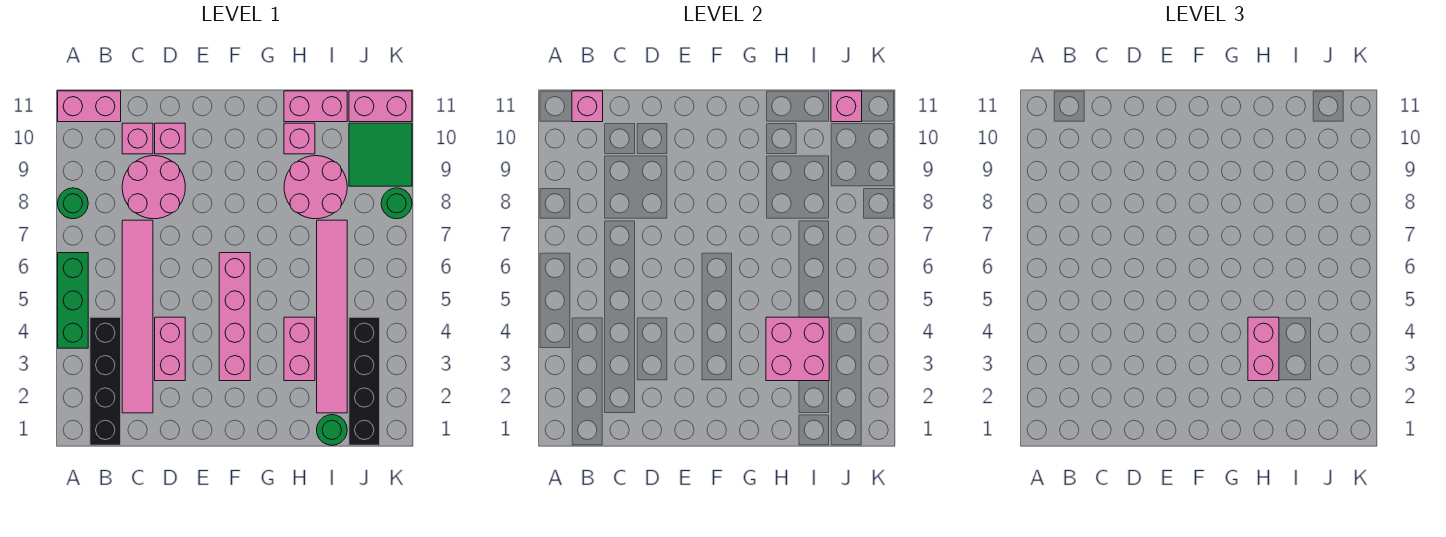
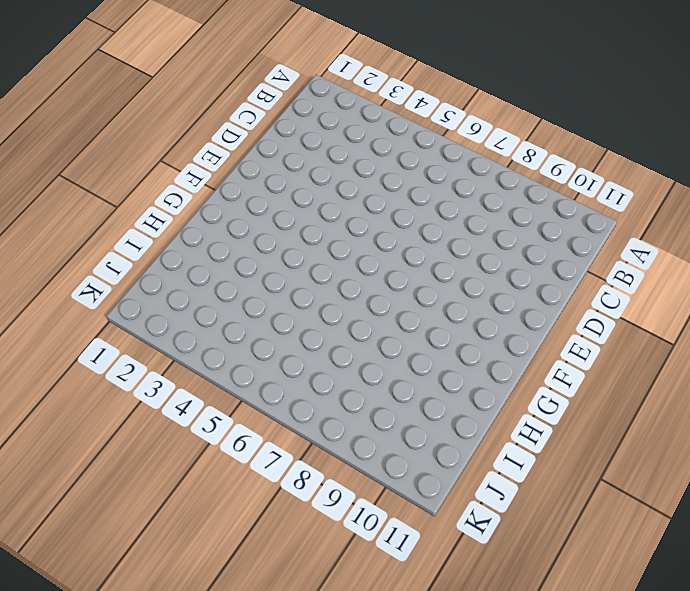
none -> green 1x3 brick [58,253,88,348]
none -> green 1x1 round brick [58,188,88,219]
none -> pink 1x2 brick [58,91,121,122]

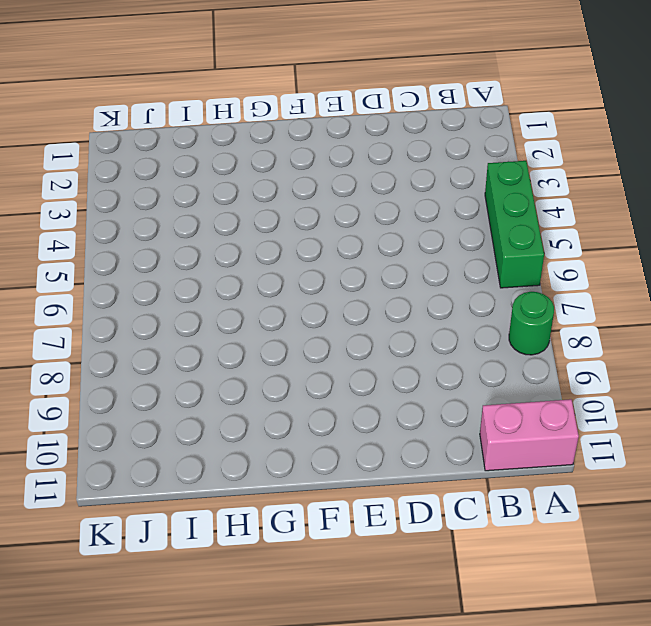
none -> black 1x4 brick [90,317,121,445]
none -> pink 1x6 tile [122,220,153,413]
none -> pink 2x2 round brick [122,156,185,219]

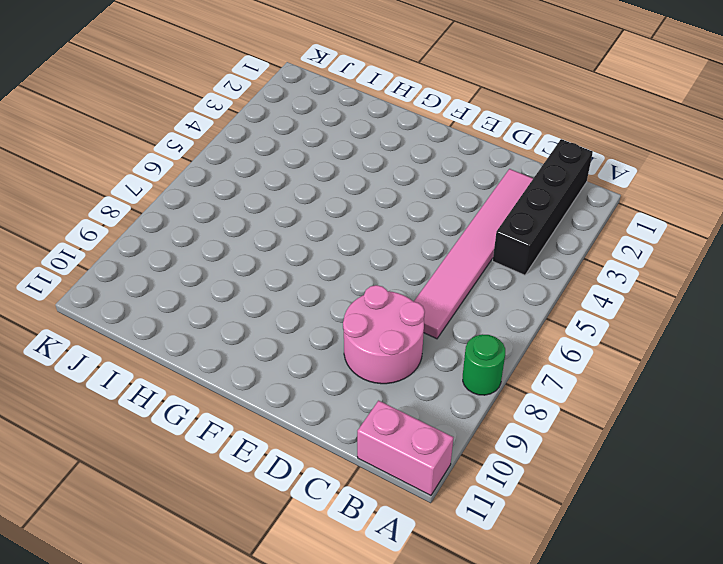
none -> green 1x3 brick [58,253,88,348]
none -> pink 1x1 brick [122,123,153,154]
none -> pink 1x2 brick [155,317,185,381]

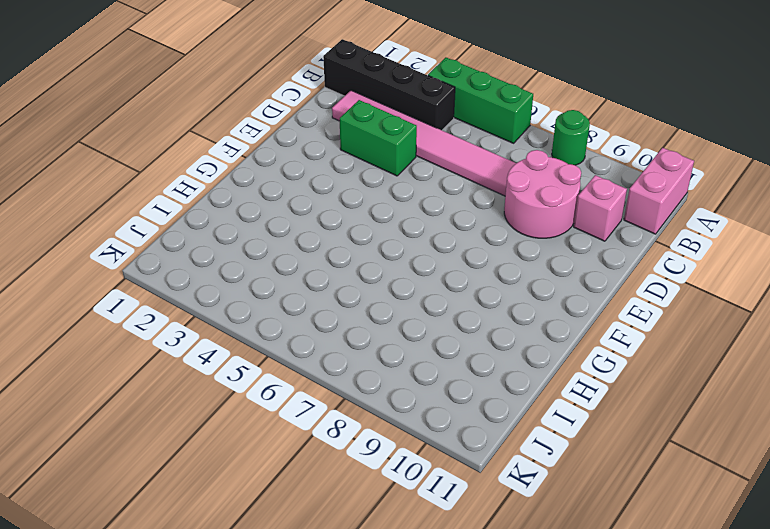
green 1x2 brick [340,100,417,176] -> pink 1x2 brick [155,317,185,381]
none -> pink 1x1 brick [155,123,185,154]
none -> pink 1x4 brick [219,253,250,381]
none -> pink 1x2 brick [284,317,315,381]

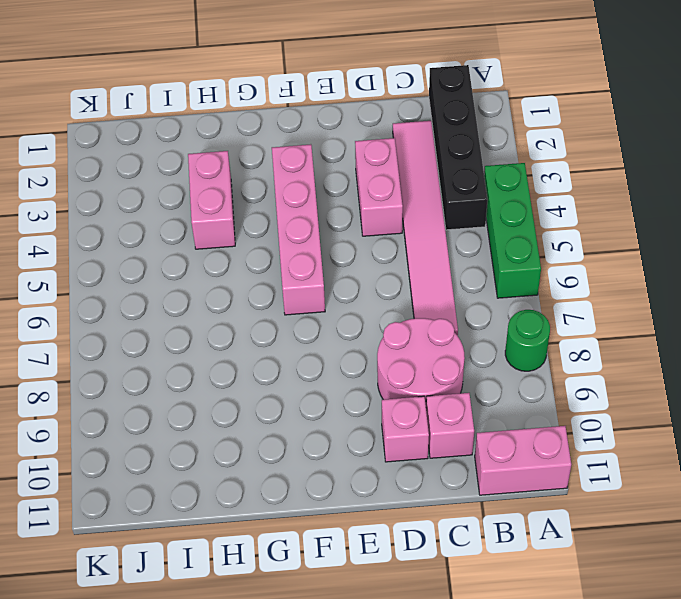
none -> pink 2x2 round brick [284,156,347,219]
none -> pink 1x1 brick [284,123,315,154]
none -> pink 1x2 brick [284,91,347,122]

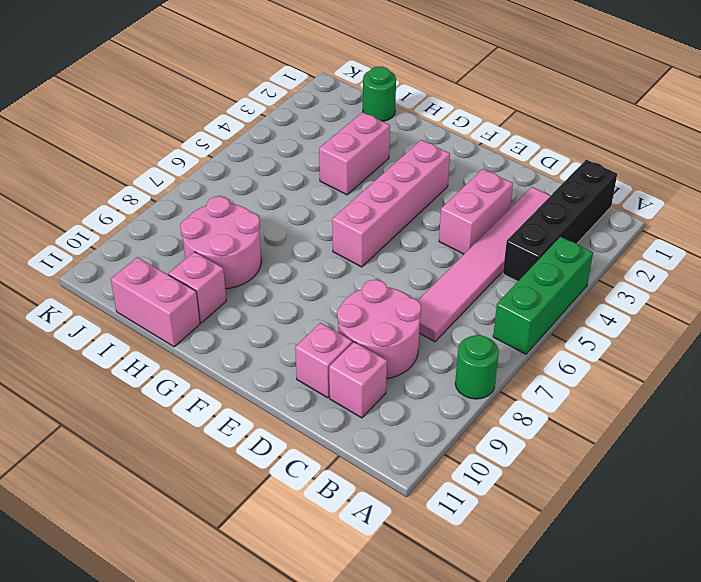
none -> pink 1x2 brick [58,91,121,122]
none -> pink 1x6 tile [317,220,347,413]
none -> black 1x4 brick [349,317,380,445]

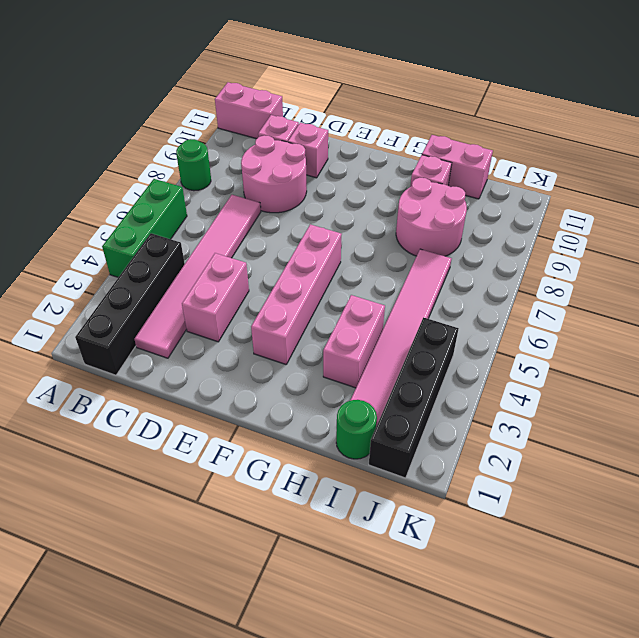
none -> green 2x2 tile [349,123,412,186]
none -> pink 1x2 brick [349,91,412,122]
none -> green 1x1 round brick [381,188,412,219]

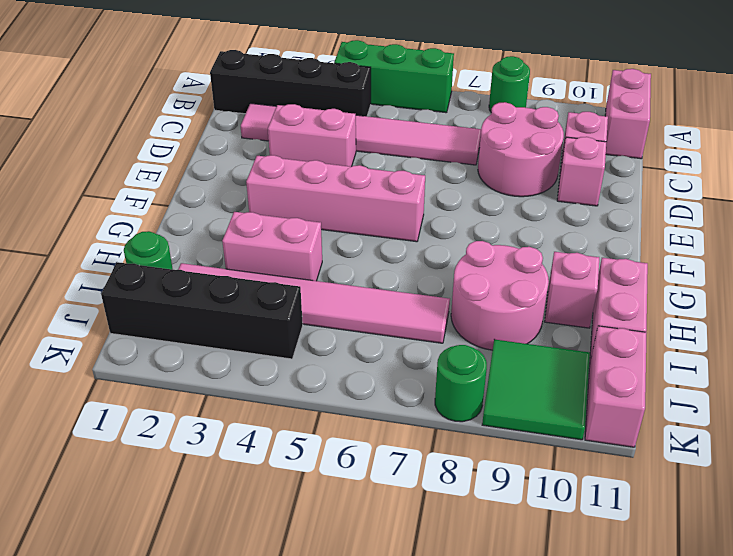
none -> pink 1x1 brick [572,91,603,122]
none -> pink 2x2 brick [766,317,829,381]
none -> pink 1x1 brick [831,91,862,122]

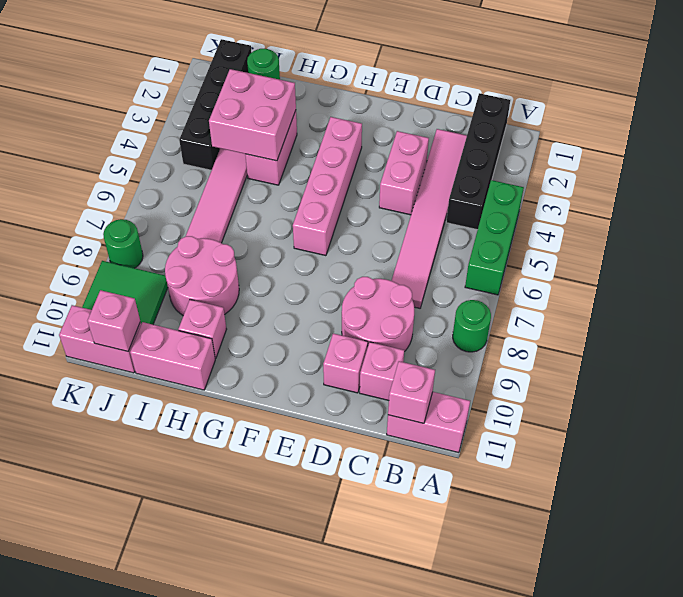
none -> pink 1x2 brick [1248,317,1279,381]

